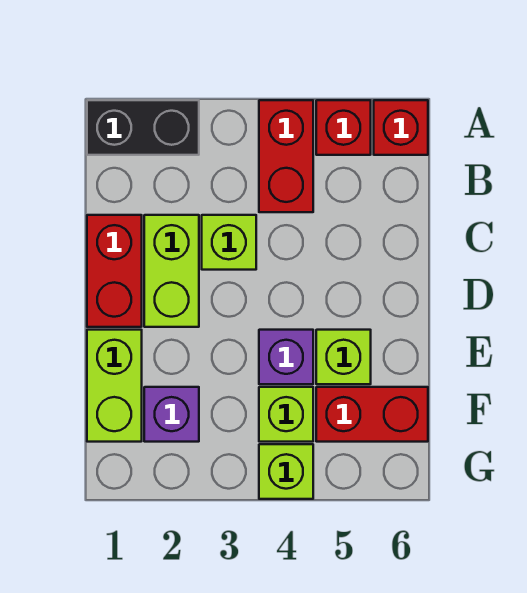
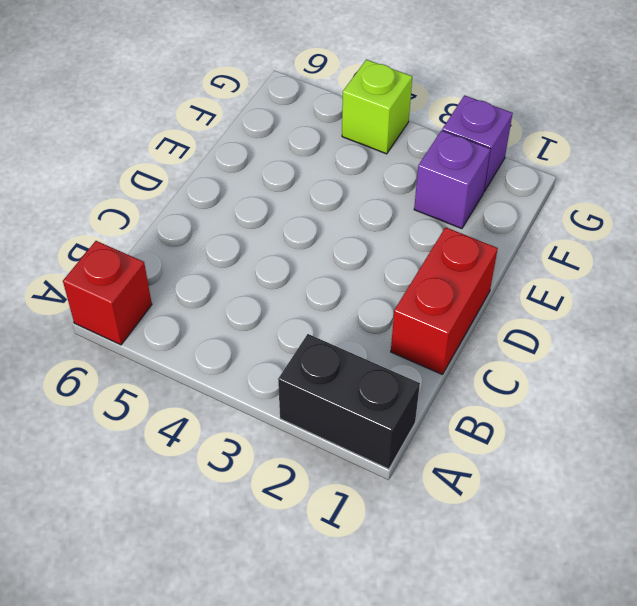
purple 1x1 brick [442,95,513,191] -> purple 1x1 brick moved to [259,330,313,384]
none -> red 1x2 brick [259,100,313,212]
none -> red 1x1 brick [316,100,371,155]
none -> lime 1x2 brick [144,215,199,327]

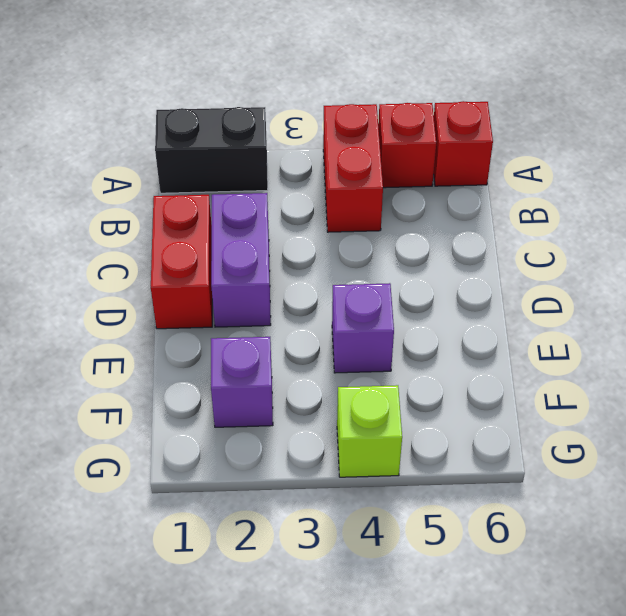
purple 1x2 brick [211,193,271,327] -> lime 1x2 brick [144,215,199,327]
none -> lime 1x1 brick [202,215,256,270]
none -> lime 1x2 brick [87,330,142,442]
none -> lime 1x1 brick [316,330,371,384]

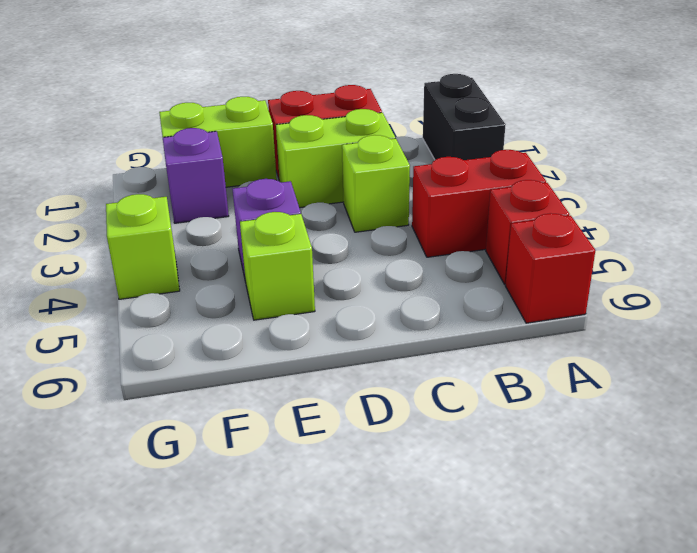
none -> lime 1x1 brick [259,387,313,442]
none -> red 1x2 brick [316,387,428,442]

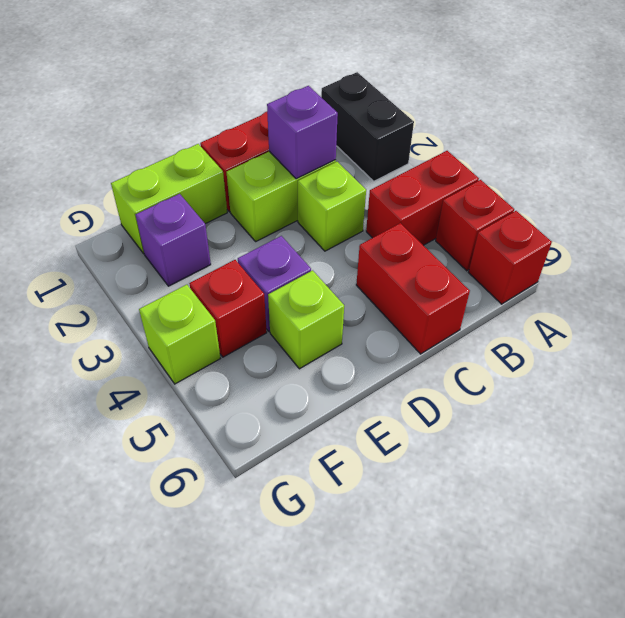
purple 1x1 brick [267,86,338,179] -> none
red 1x2 brick [356,223,470,354] -> red 1x2 brick moved to [316,387,428,442]
red 1x1 brick [189,260,267,357] -> lime 1x1 brick [259,387,313,442]

